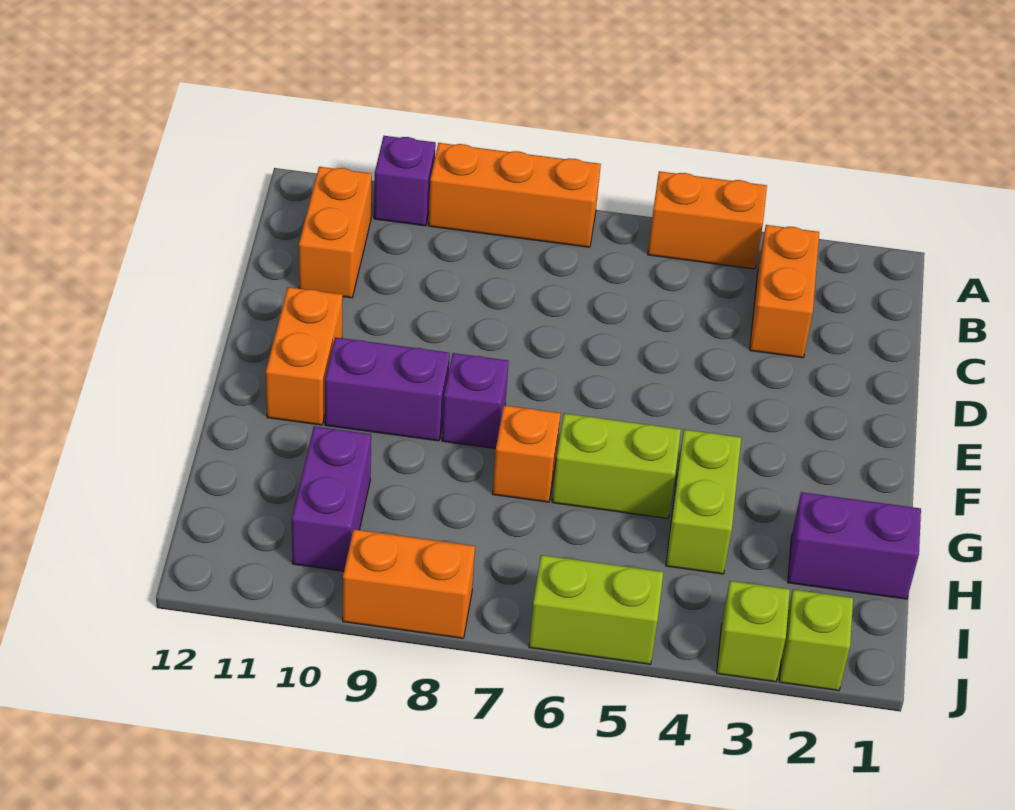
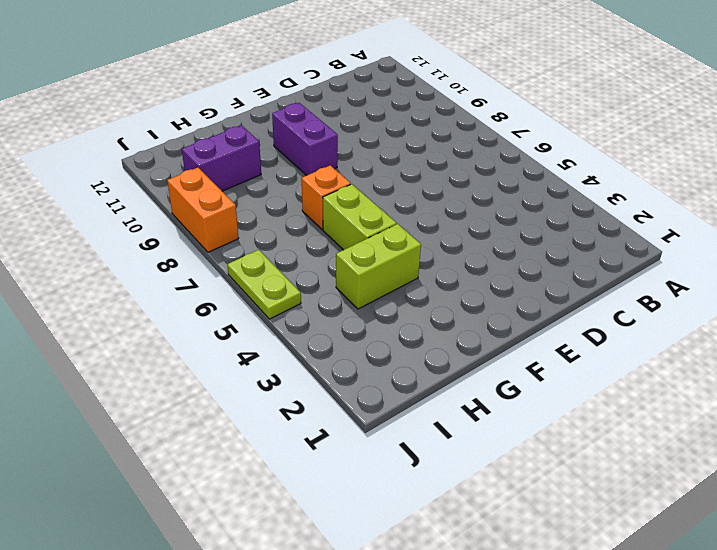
lime 1x2 plate [227,250,301,319] -> lime 1x2 brick [529,555,663,664]
none -> orange 1x2 brick [648,171,767,269]
none -> orange 1x3 brick [428,143,601,247]
none -> purple 1x1 brick [374,136,436,226]

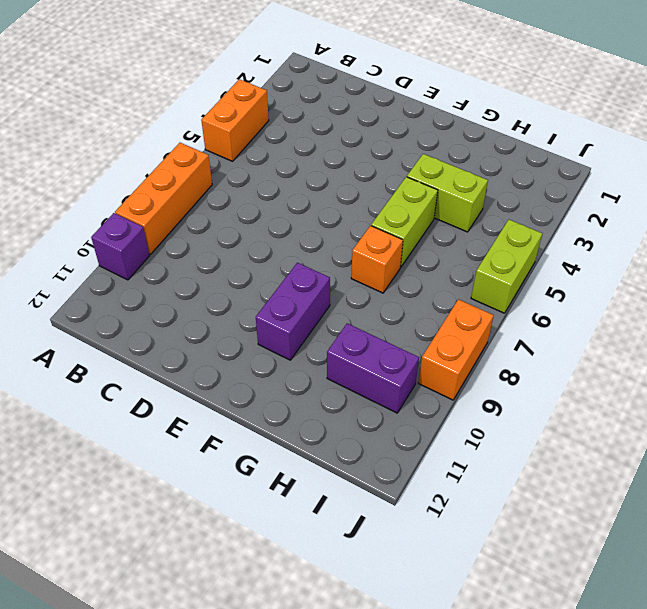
none -> orange 1x2 brick [750,225,819,358]
none -> orange 1x2 brick [299,167,372,298]
none -> orange 1x2 brick [266,287,343,425]

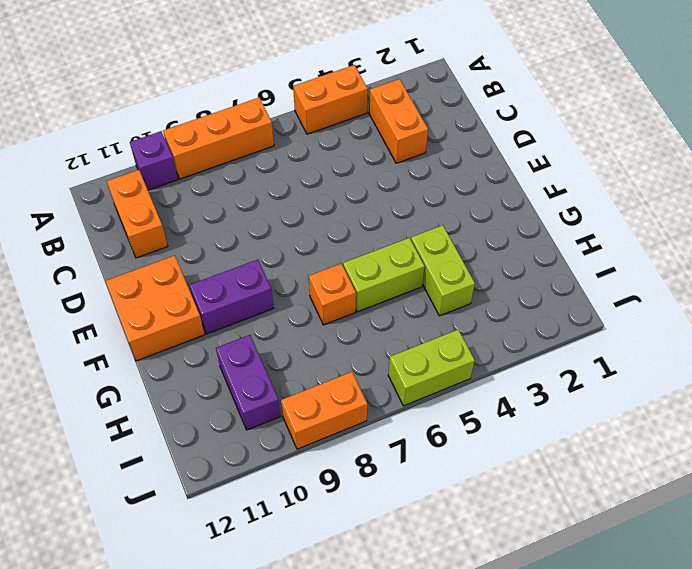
orange 2x2 brick [105,255,205,361] -> orange 1x2 brick [266,287,343,425]
none -> purple 1x1 brick [442,353,509,449]
none -> purple 1x2 brick [788,492,921,599]
none -> lime 1x1 brick [779,590,853,691]

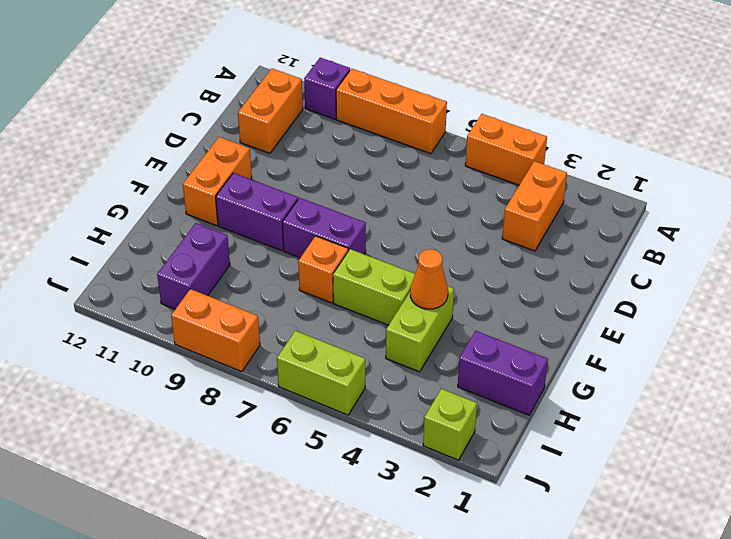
purple 1x2 brick [282,198,366,258] -> purple 1x1 brick [442,353,509,449]
orange 1x1 cone [410,249,448,309] -> none
none -> lime 1x1 brick [717,581,790,682]

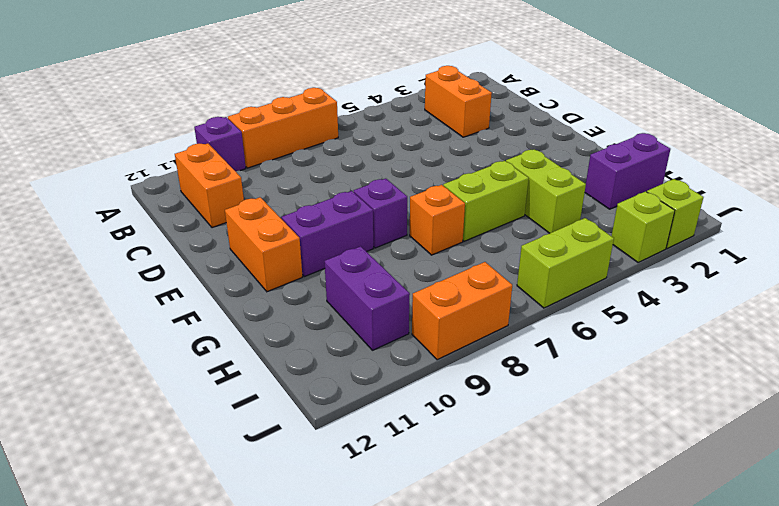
none -> orange 1x2 brick [648,171,767,269]

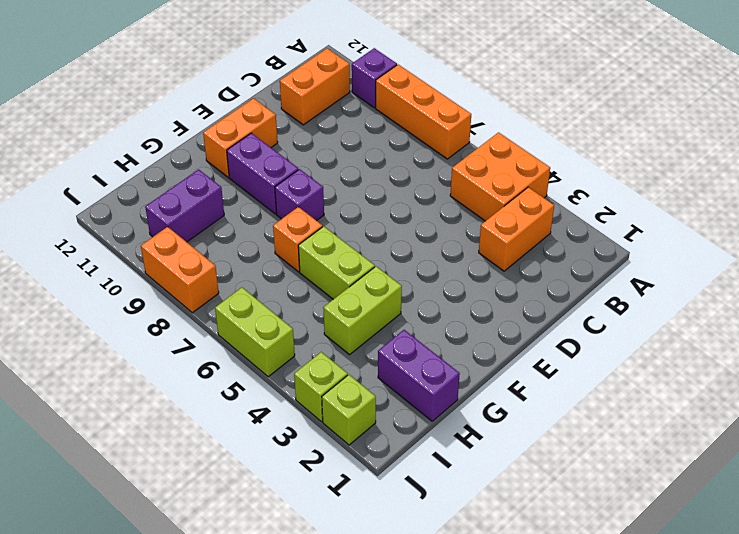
orange 2x2 brick [450,133,550,221] -> orange 1x2 brick [648,171,767,269]

